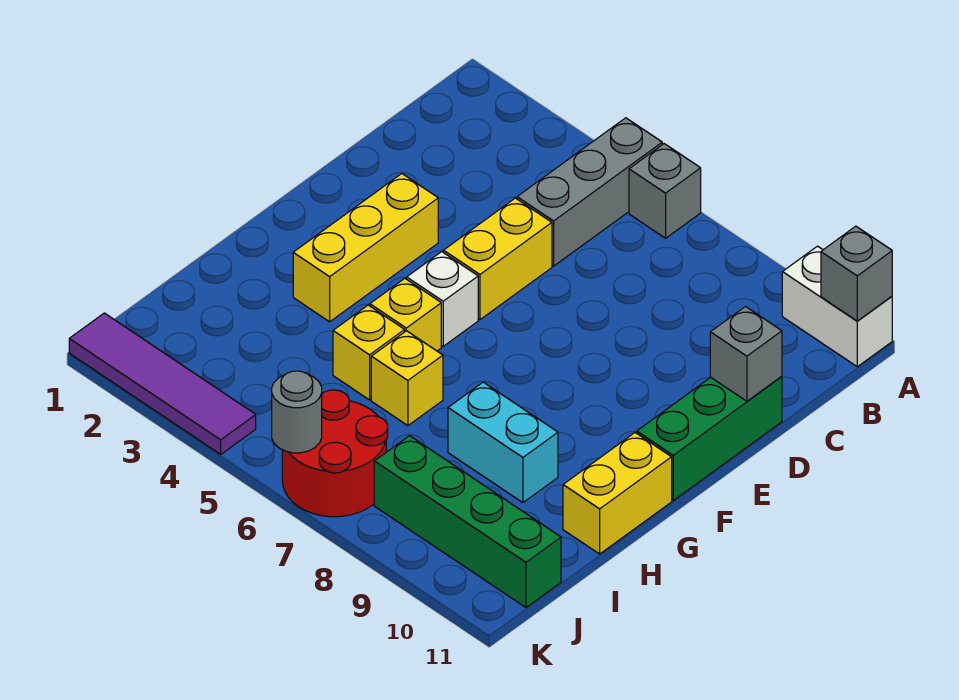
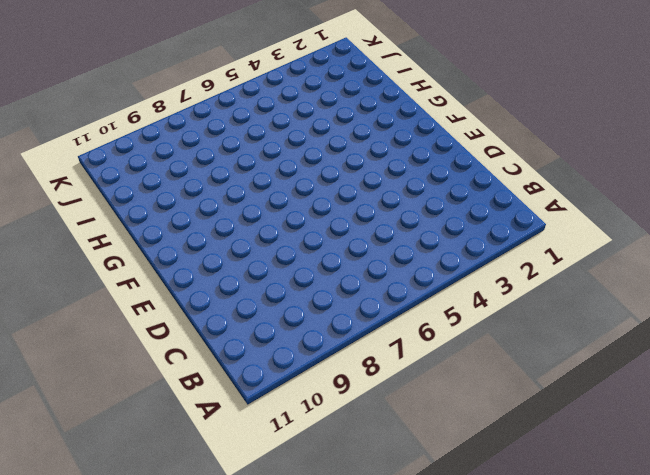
none -> grey 1x3 brick [517,118,662,266]
none -> grey 1x1 brick [629,144,701,238]
none -> white 1x2 brick [782,246,892,367]

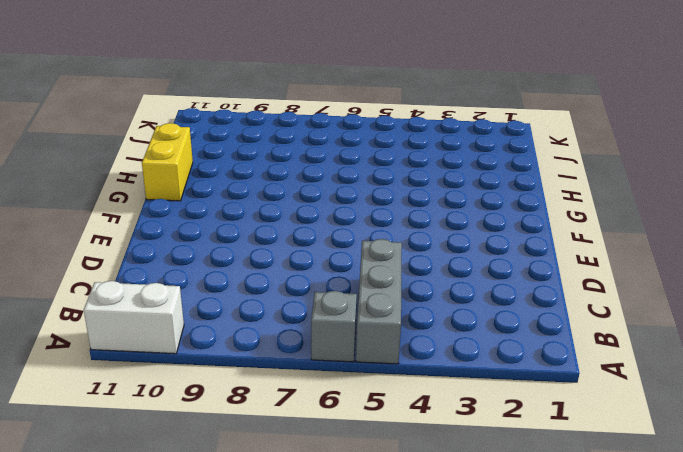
none -> yellow 1x2 brick [443,198,552,320]
none -> green 1x3 brick [637,376,782,500]
none -> yellow 1x3 brick [293,174,438,322]

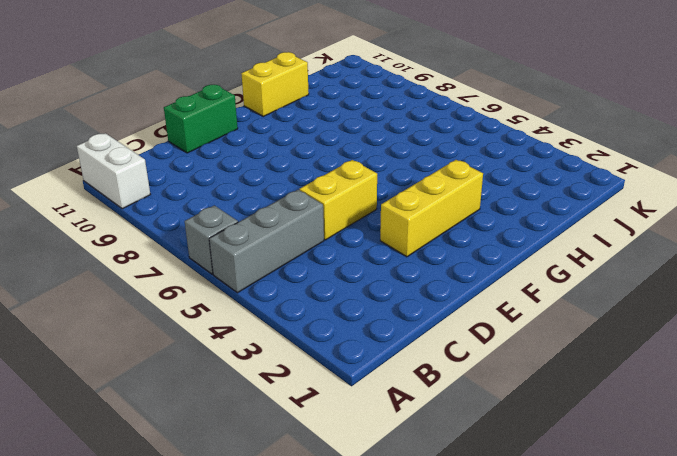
green 1x2 brick [164,85,238,153] -> green 1x3 brick [637,376,782,500]
none -> white 1x1 brick [407,252,478,346]
none -> yellow 1x1 brick [370,279,441,351]
none -> yellow 1x1 brick [333,305,405,400]

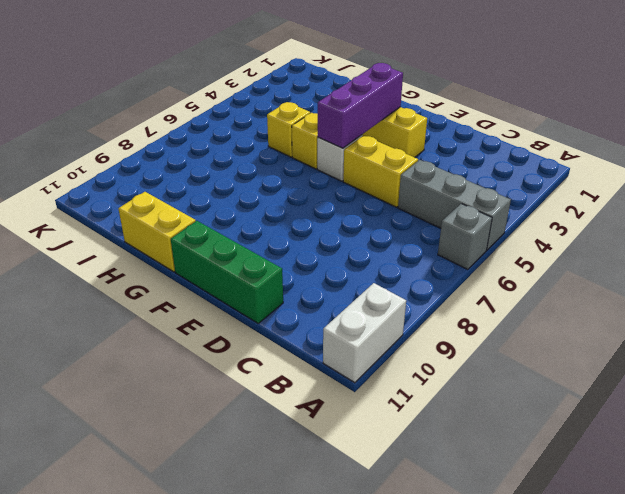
purple 1x3 brick [318,63,403,148] -> none
none -> yellow 1x1 brick [371,331,443,426]
none -> cyan 1x2 brick [448,382,558,503]
none -> red 2x2 round brick [282,390,388,517]

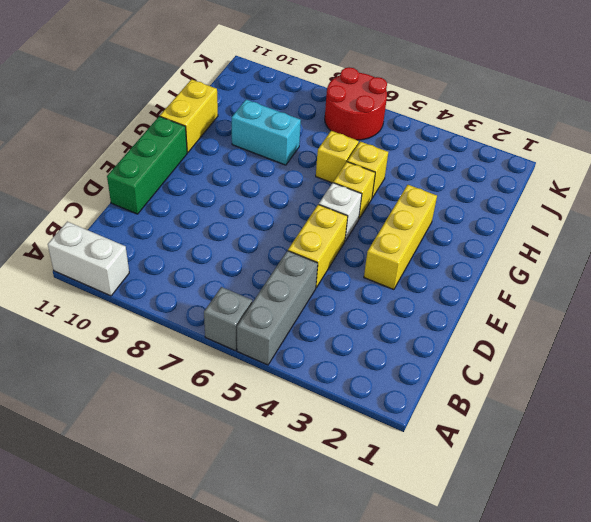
none -> green 1x4 brick [374,436,561,607]
none -> purple 1x4 tile [69,313,256,454]
none -> grey 1x1 brick [821,226,892,321]

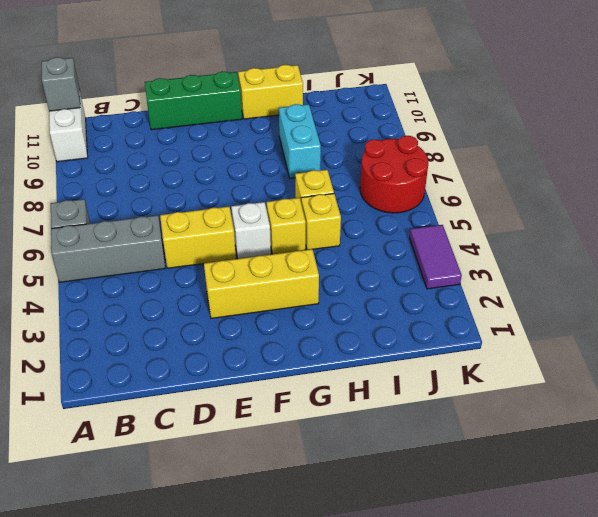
purple 1x2 tile [410,225,462,289] -> purple 1x4 tile [69,313,256,454]
none -> green 1x4 brick [374,436,561,607]
none -> grey 1x1 brick [710,307,782,401]
none -> grey 1x1 round brick [272,371,322,453]

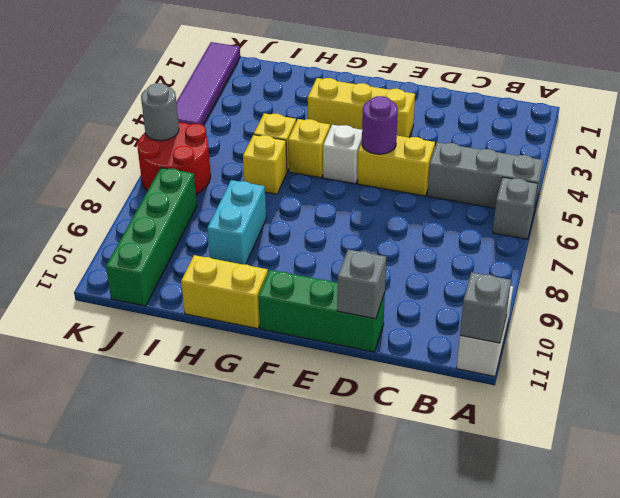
purple 1x1 round brick [362,96,398,154] -> none

